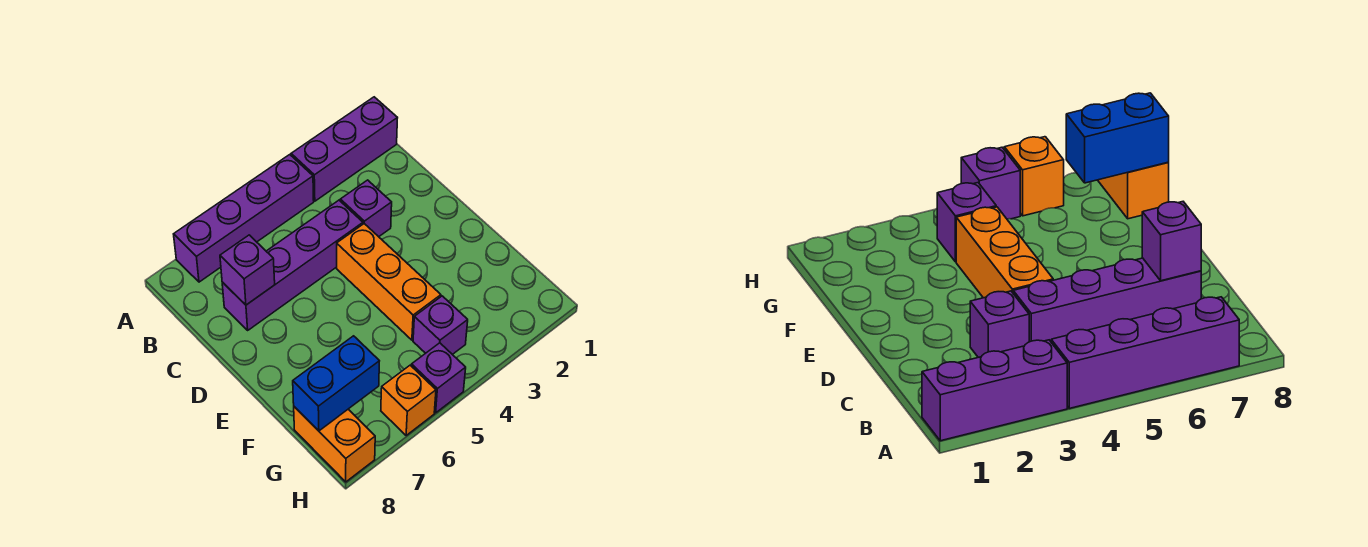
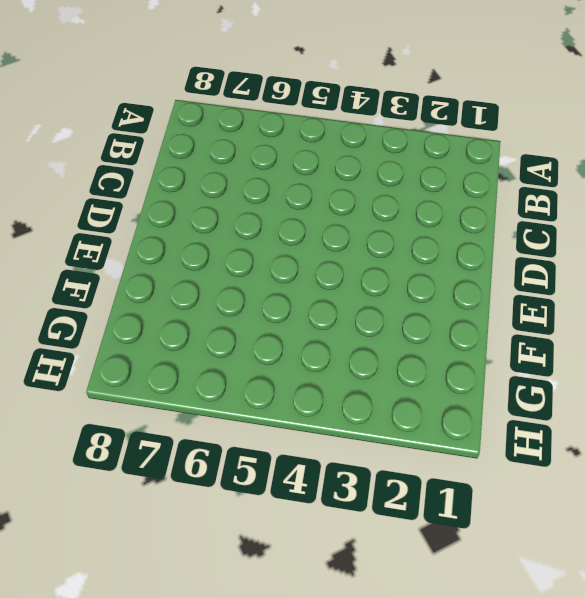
none -> purple 1x3 brick [291,97,397,201]
none -> purple 1x4 brick [174,155,314,282]

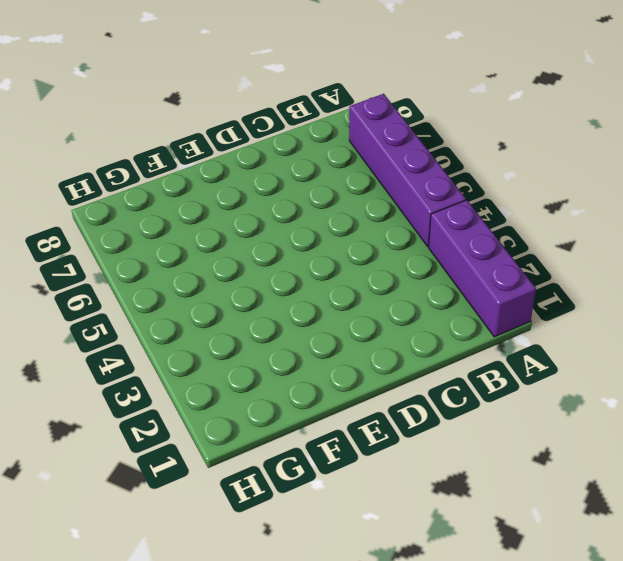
none -> purple 1x1 brick [340,180,392,237]
none -> purple 1x4 brick [222,200,363,330]

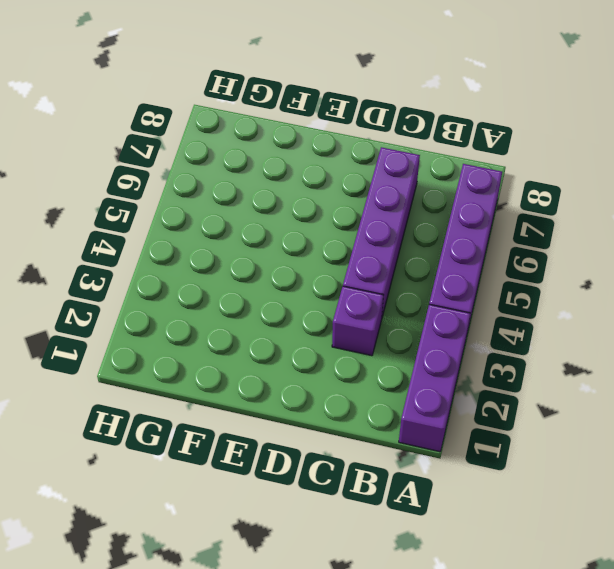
none -> orange 1x3 brick [337,224,441,340]
none -> purple 1x1 brick [413,296,468,355]

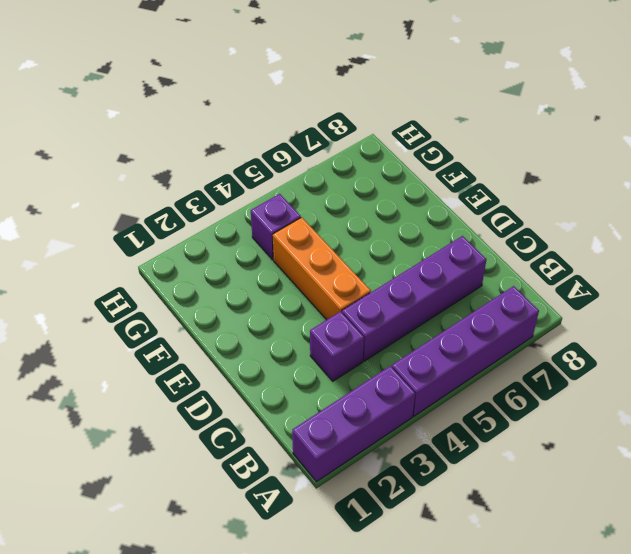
none -> orange 1x2 brick [294,407,375,482]
none -> purple 1x1 brick [412,343,466,413]

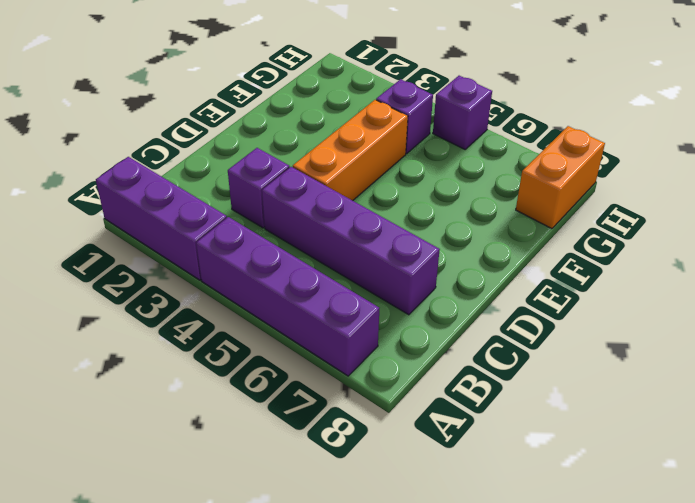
none -> orange 1x1 brick [381,365,436,436]
none -> purple 1x1 brick [220,235,275,305]

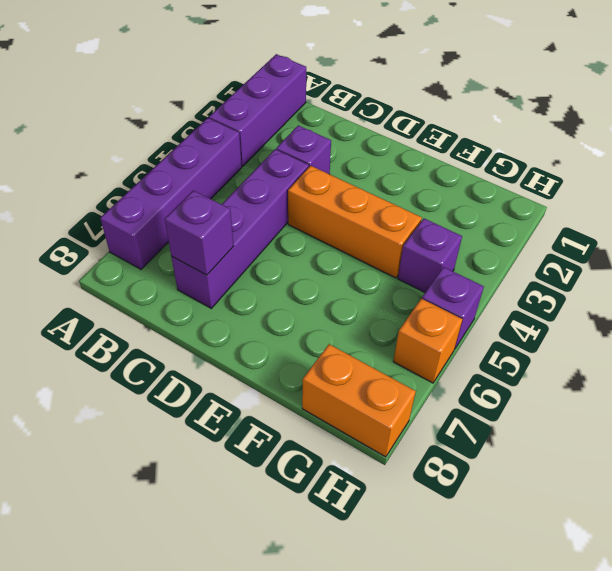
none -> blue 1x2 brick [293,336,379,431]

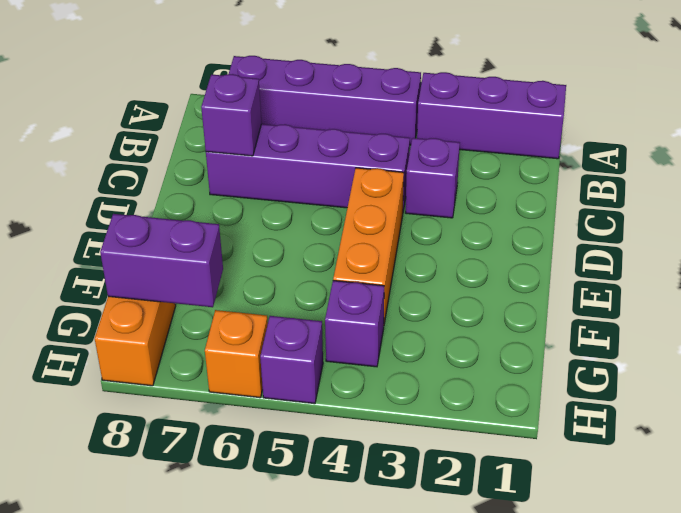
purple 1x2 brick [100,214,223,307] -> blue 1x2 brick [293,336,379,431]

